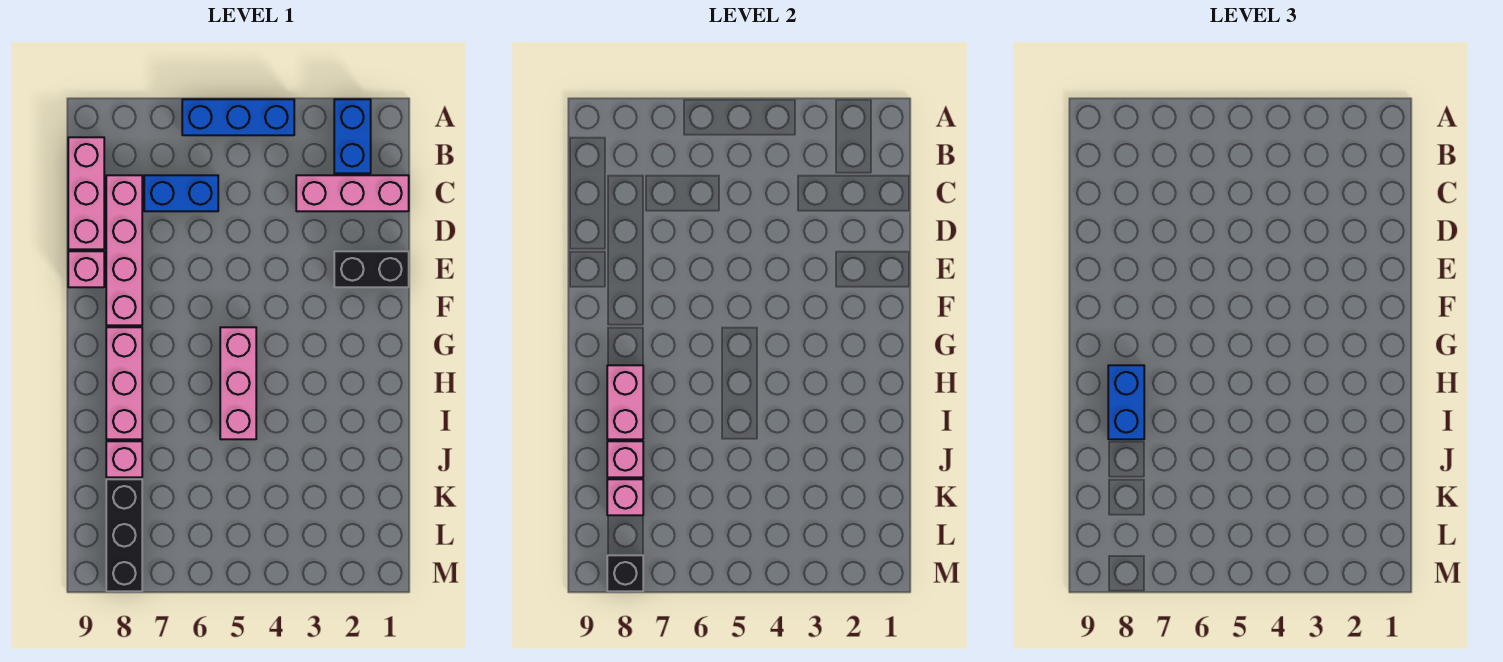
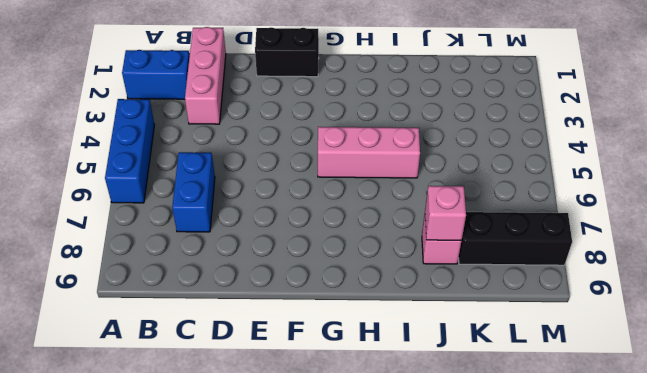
black 1x2 brick [255,28,319,77] -> black 1x2 brick turned to [334,251,409,287]
none -> pink 1x3 brick [68,137,104,249]
none -> pink 1x4 brick [106,175,142,325]
none -> pink 1x1 brick [68,251,104,287]

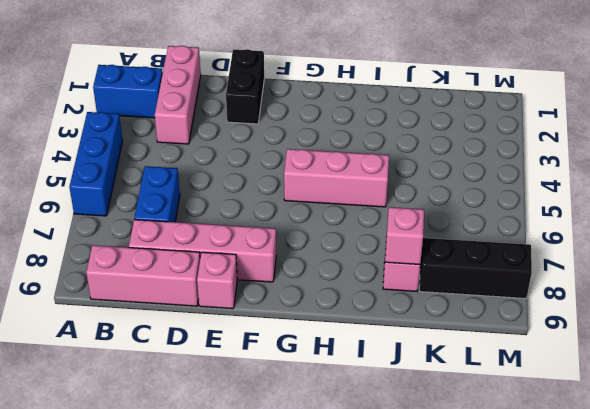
none -> pink 1x3 brick [106,327,142,439]
none -> pink 1x2 brick [607,365,643,439]
none -> pink 1x1 brick [607,479,643,515]

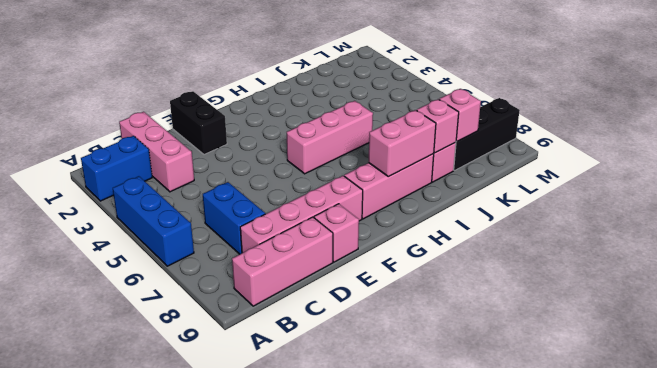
none -> black 1x1 brick [607,555,643,591]
none -> blue 1x2 brick [1108,365,1144,439]

